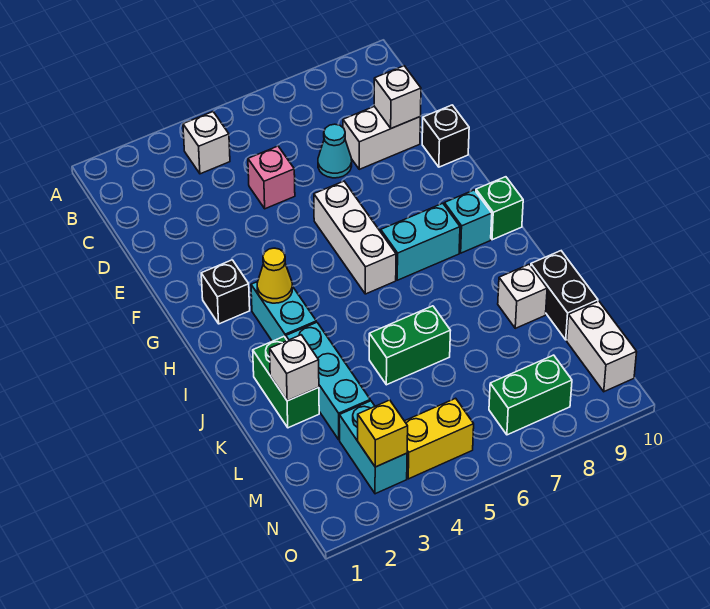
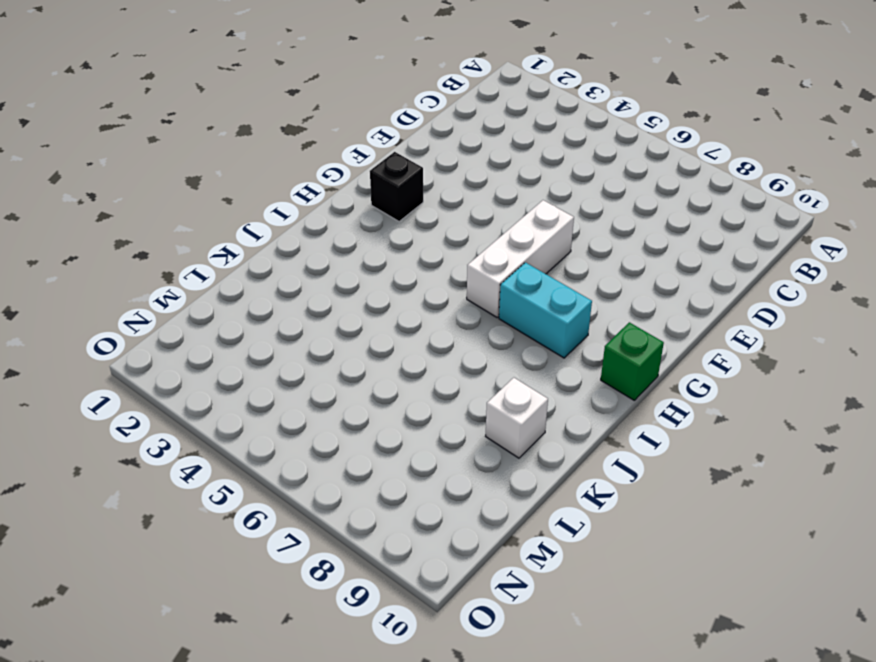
none -> white 1x1 brick [183,112,230,174]
none -> pink 1x1 brick [248,146,295,209]
none -> cyan 1x1 cone [318,124,352,178]

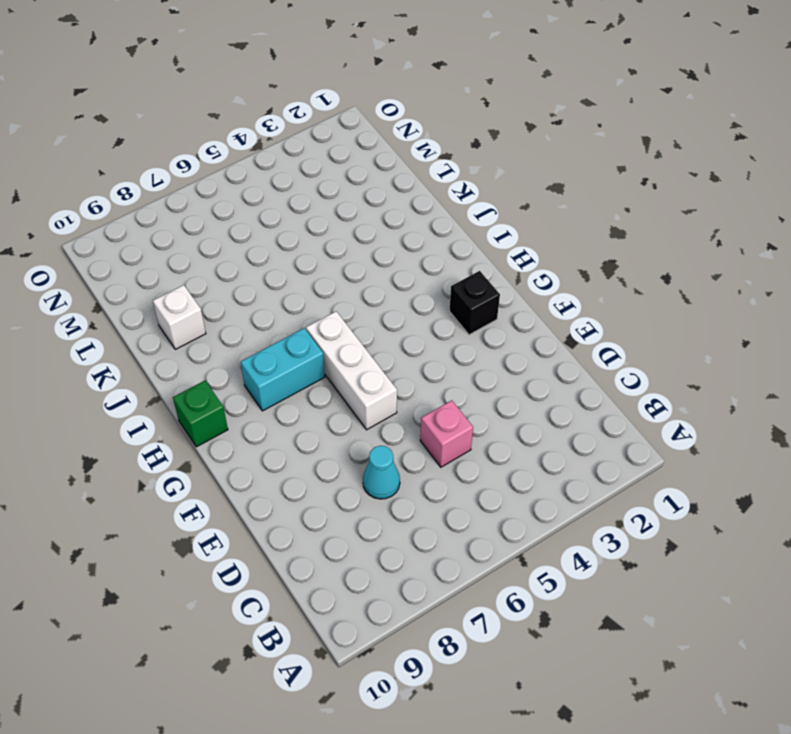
none -> white 1x1 brick [183,112,230,174]
none -> white 1x2 brick [343,106,420,169]
none -> black 1x1 brick [422,105,469,167]

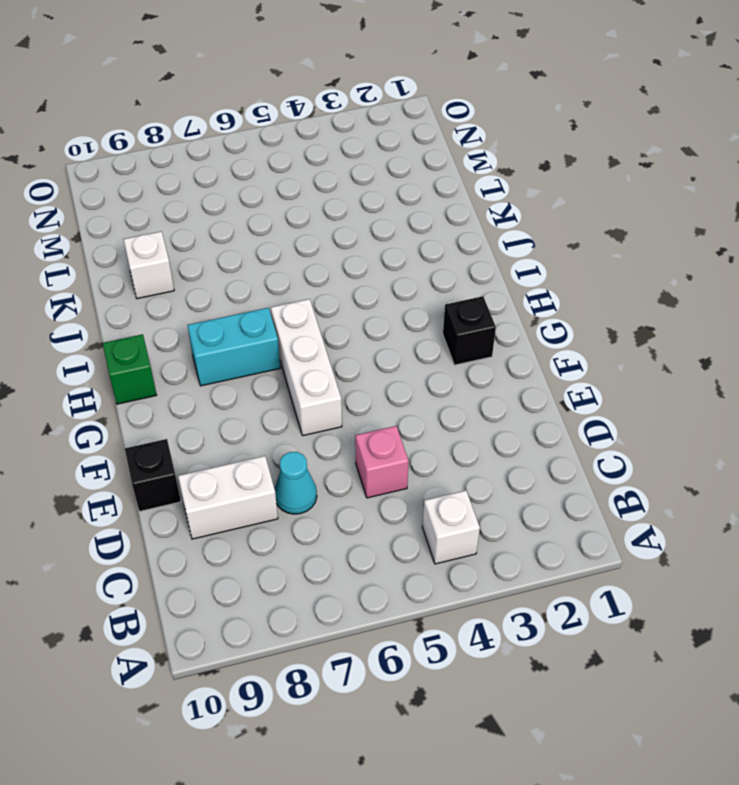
none -> cyan 1x2 brick [251,282,316,341]
none -> cyan 1x1 brick [444,190,492,253]
none -> green 1x2 brick [253,337,319,428]

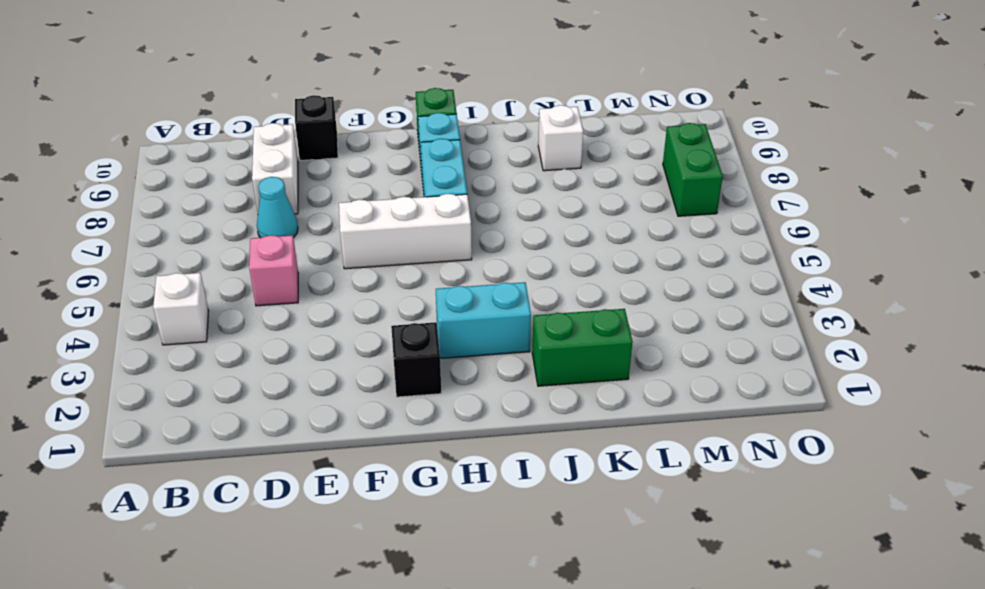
none -> cyan 1x3 brick [286,322,370,440]
none -> green 1x2 brick [369,306,451,385]
none -> black 1x2 brick [531,251,598,340]

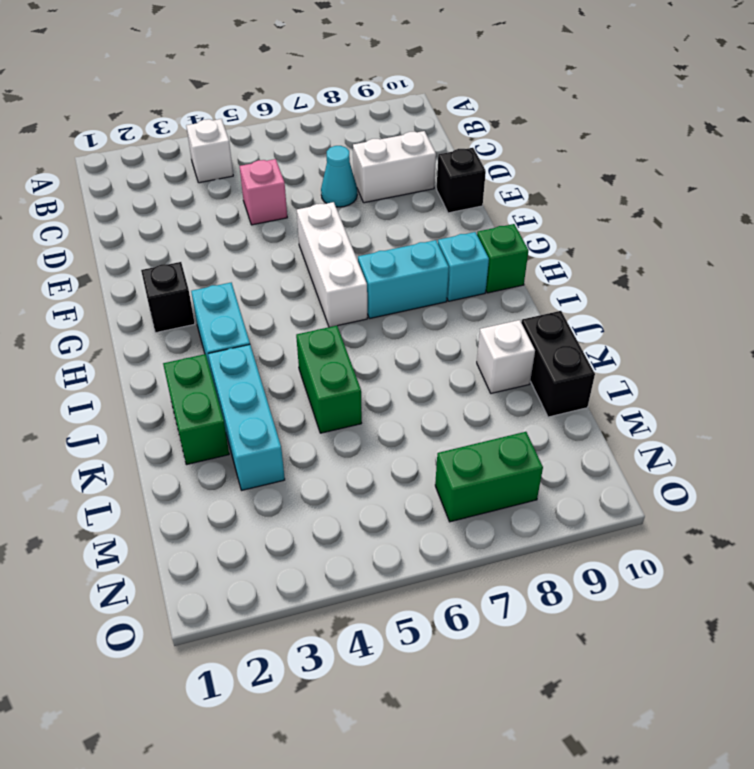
green 1x2 brick [296,326,362,433] -> green 1x2 brick turned to [369,306,451,385]
none -> cyan 1x2 brick [339,401,407,494]
none -> white 1x2 brick [567,301,637,392]
none -> yellow 1x2 brick [405,398,474,479]

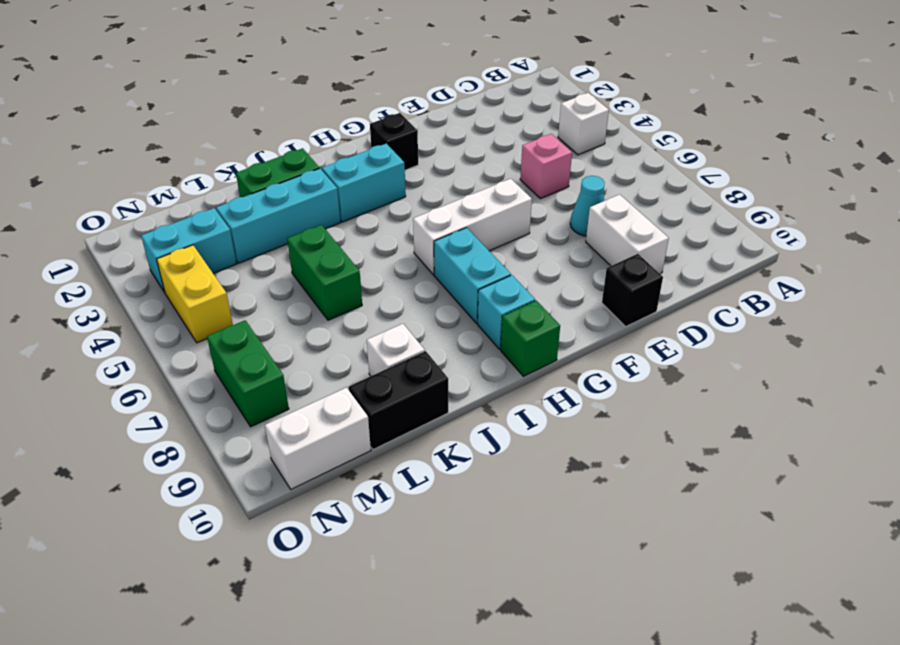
none -> white 1x1 brick [374,66,421,128]
none -> yellow 1x1 cone [257,248,292,303]
none -> white 1x1 brick [270,335,319,401]

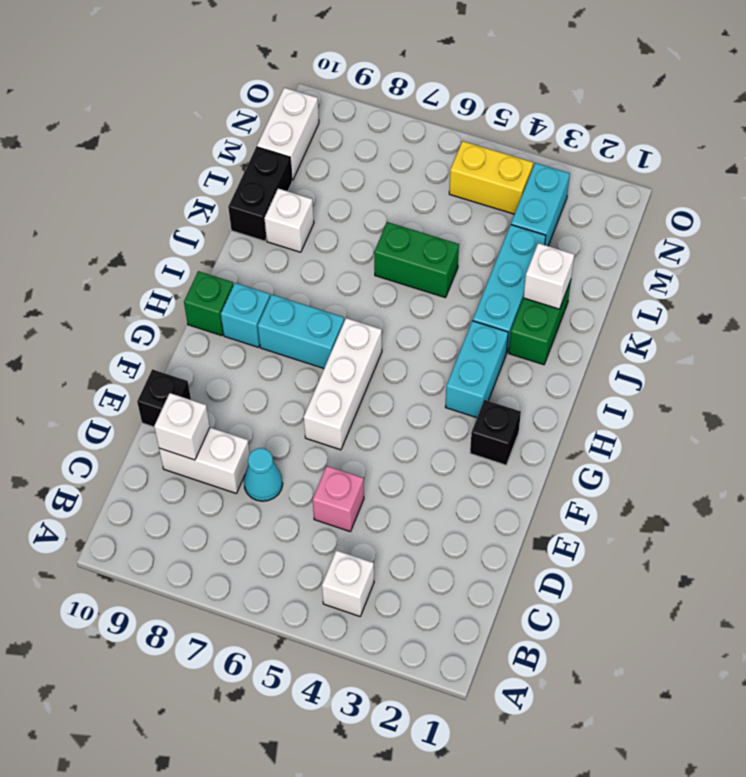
none -> green 1x2 brick [489,355,572,435]
none -> yellow 1x1 cone [257,248,292,303]
none -> yellow 1x1 brick [358,400,408,467]

